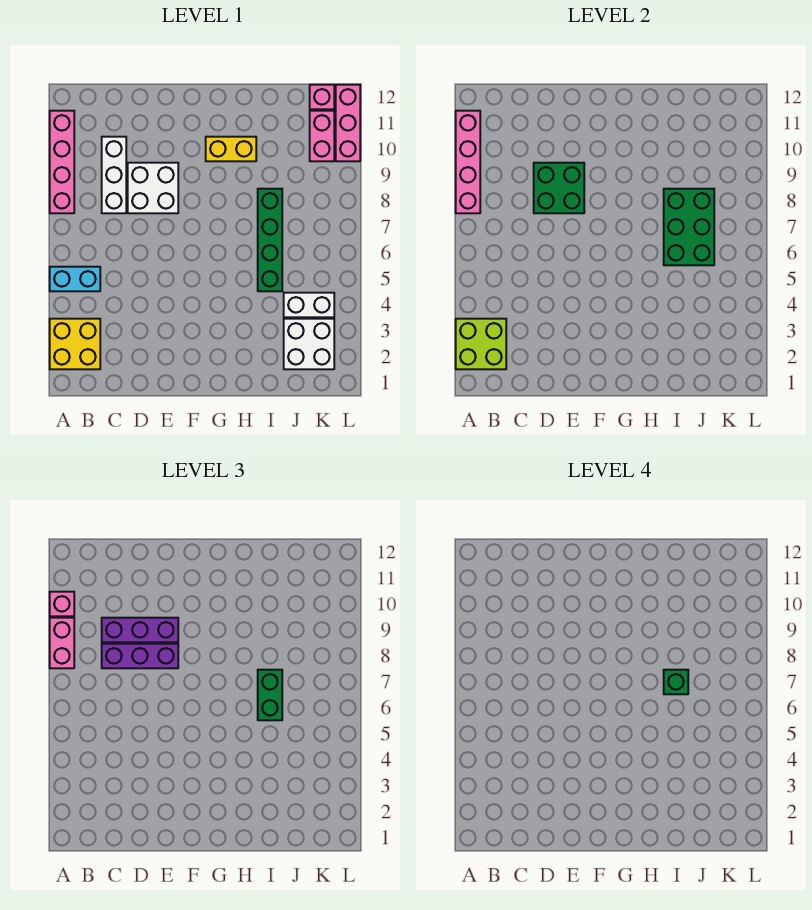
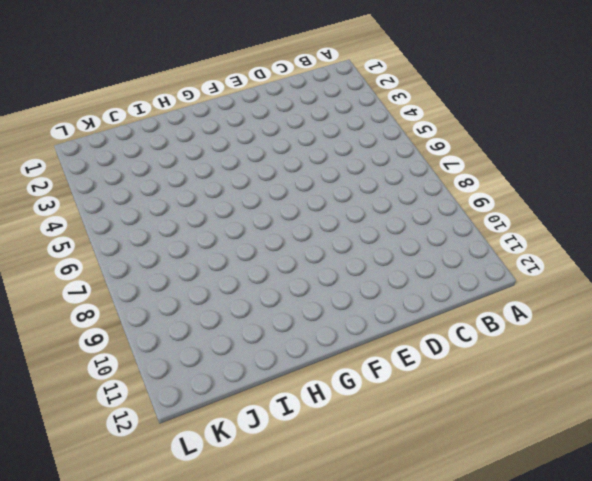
none -> yellow 2x2 brick [50,319,100,369]
none -> cyan 1x2 brick [50,267,100,291]
none -> pink 1x4 brick [50,111,74,213]

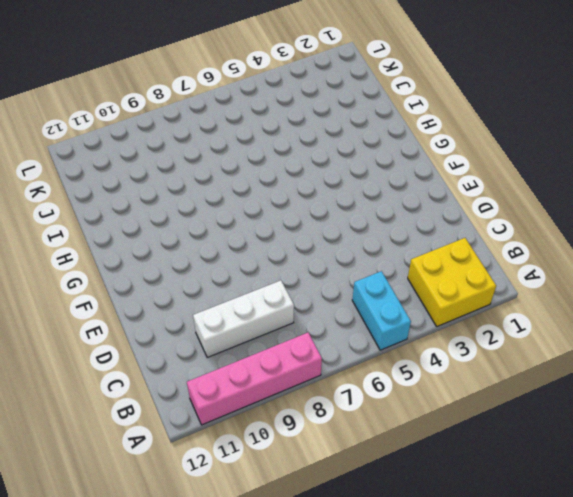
none -> white 2x2 brick [128,163,178,213]
none -> yellow 1x2 brick [206,137,256,161]
none -> green 1x4 brick [258,189,282,291]

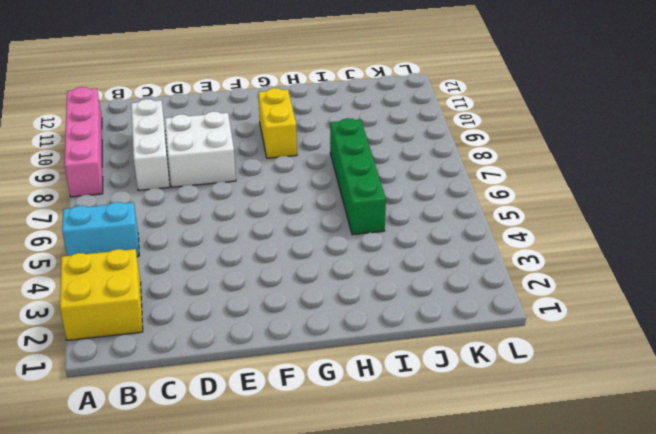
yellow 1x2 brick [258,88,297,158] -> yellow 1x2 brick turned to [206,137,256,161]
none -> white 2x2 brick [284,319,334,369]
none -> white 1x2 brick [284,293,334,317]
none -> pink 1x2 brick [310,111,334,161]

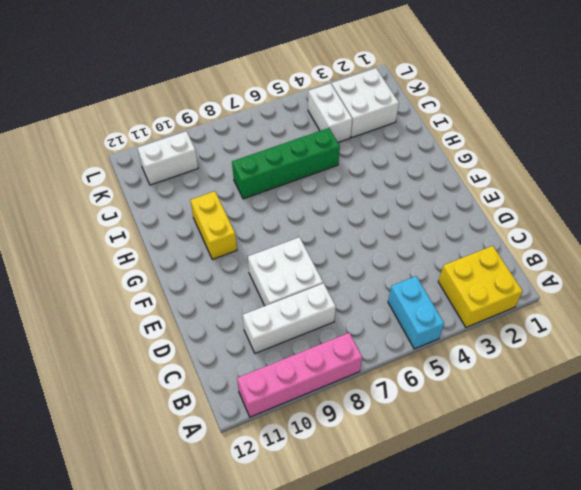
white 1x2 brick [137,131,198,185] -> pink 1x2 brick [310,111,334,161]
none -> pink 1x1 brick [310,85,334,109]
none -> pink 1x3 brick [336,85,360,161]
none -> lime 2x2 brick [456,319,506,369]

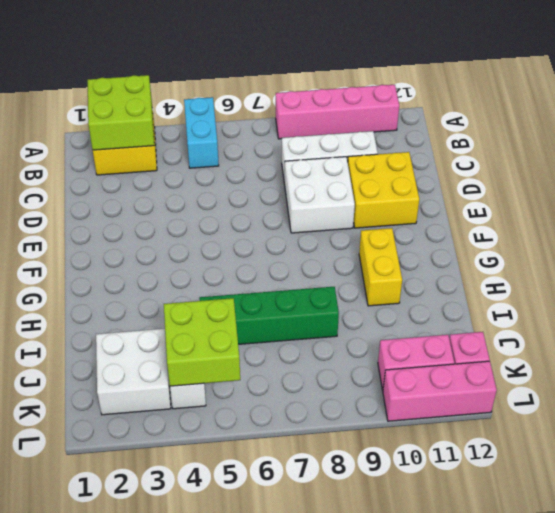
yellow 2x2 brick [348,152,419,228] -> none
lime 2x2 brick [164,298,240,386] -> none
none -> pink 1x4 brick [456,111,480,213]
none -> green 2x2 brick [534,163,584,213]
none -> green 2x3 brick [664,189,714,265]

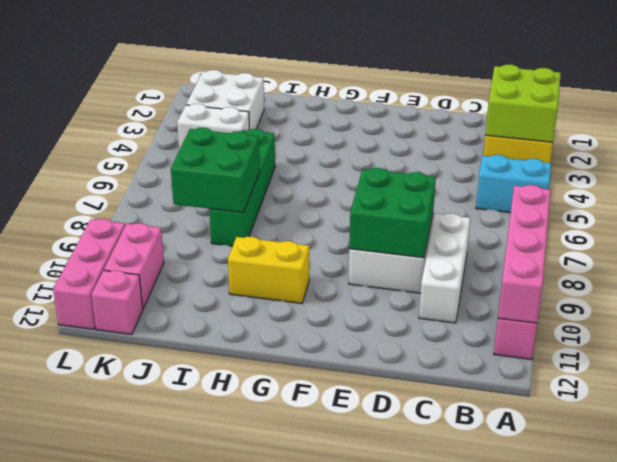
green 2x2 brick [171,128,260,213] -> green 2x3 brick [664,189,714,265]
none -> pink 1x2 brick [50,618,74,668]
none -> pink 1x1 brick [50,592,74,616]
none -> purple 1x3 brick [102,644,178,668]

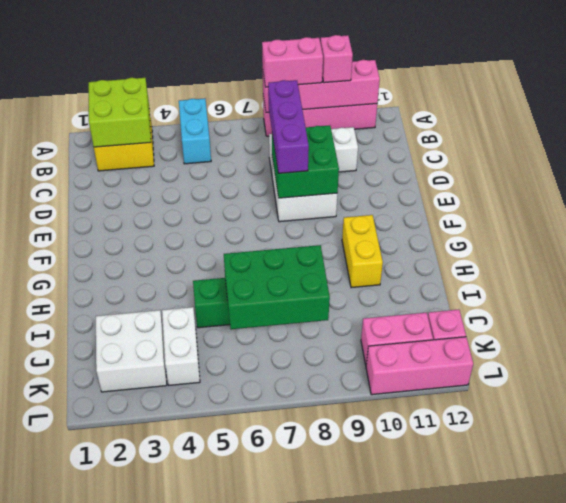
none -> purple 1x3 brick [102,618,178,642]
none -> green 1x2 brick [258,670,282,720]
none -> green 1x1 brick [664,670,688,694]

